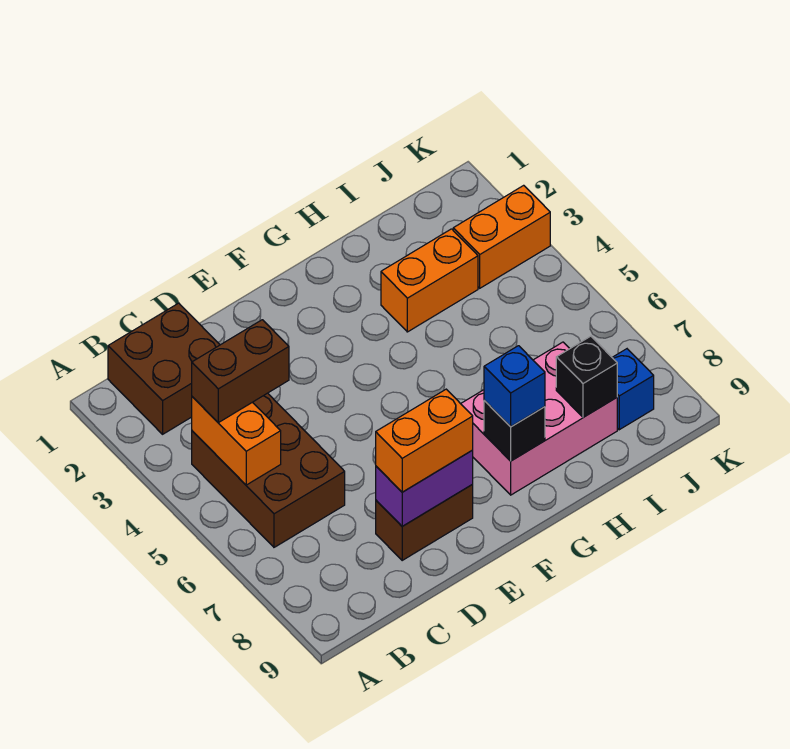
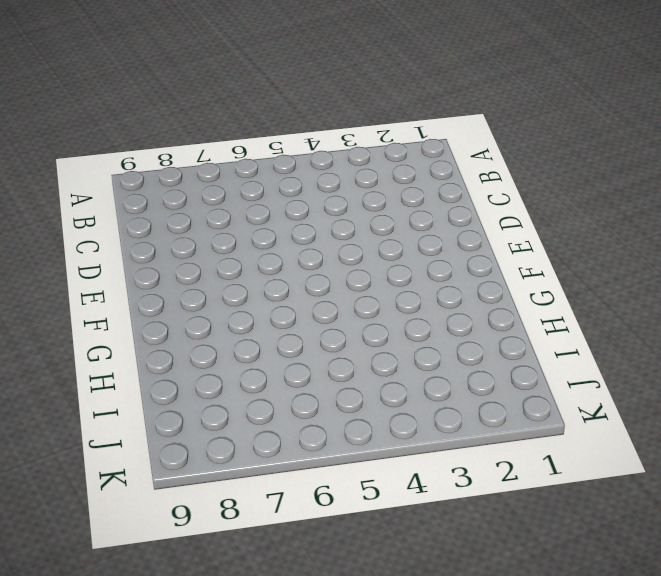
none -> brown 2x2 brick [108,303,220,434]
none -> brown 2x3 brick [192,393,345,547]
none -> brown 1x2 brick [376,484,473,560]

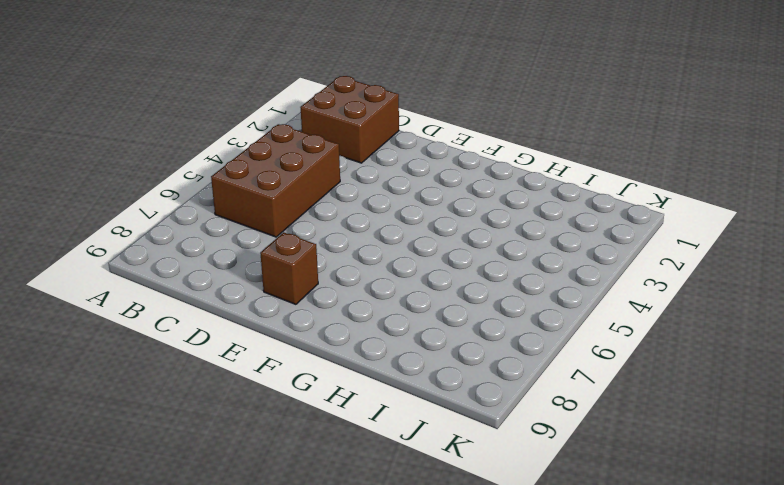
brown 1x1 brick [260,232,318,304] -> brown 1x2 brick [376,484,473,560]
none -> pink 2x3 brick [461,342,617,495]
none -> orange 1x2 brick [381,229,478,332]
none -> orange 1x2 brick [453,185,550,288]

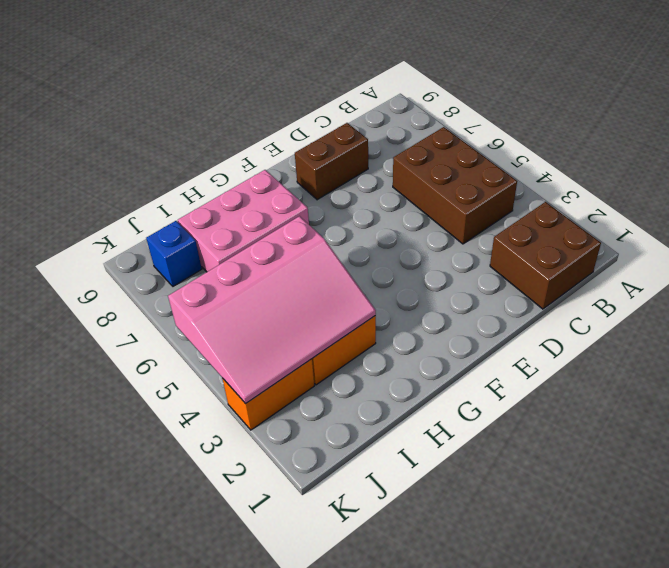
pink 3x4 slope [168,216,376,404] -> none
none -> orange 1x2 brick [192,397,281,485]
none -> purple 1x2 brick [376,450,473,526]
none -> black 1x1 brick [484,401,545,461]

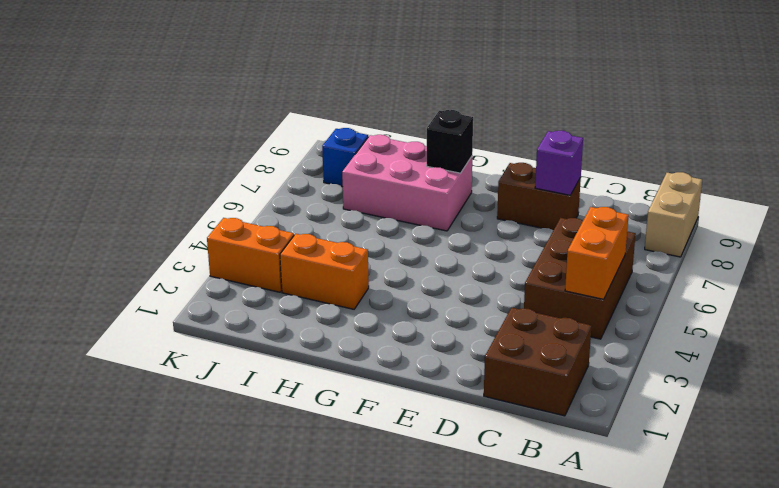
tan 1x2 brick [645,172,702,257] -> none
purple 1x1 brick [535,131,583,195] -> purple 1x2 brick [376,450,473,526]
none -> black 1x1 brick [556,336,617,417]
none -> brown 1x2 brick [192,320,289,423]
none -> orange 1x2 brick [376,389,473,492]

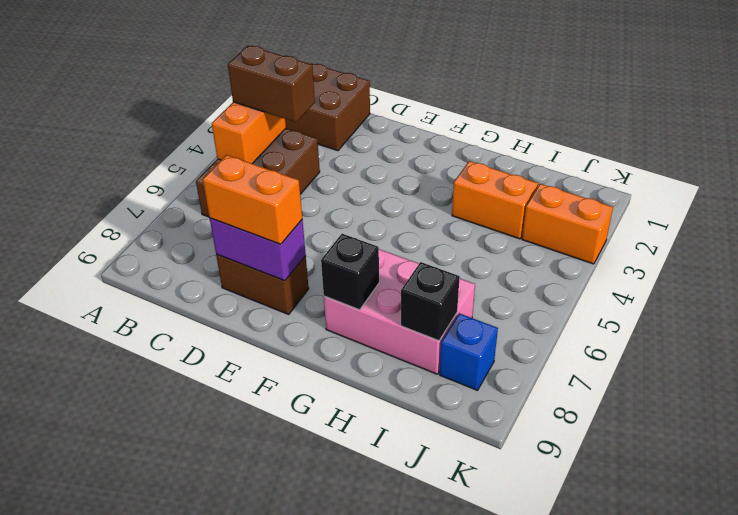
none -> blue 1x1 brick [484,346,545,427]

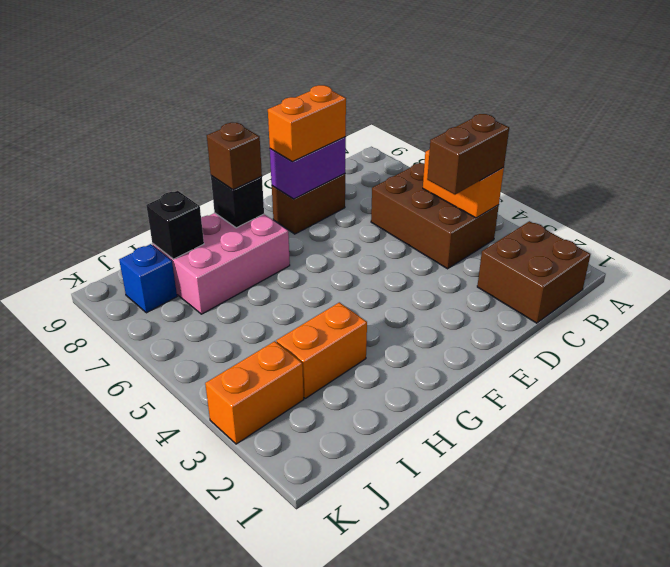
brown 1x1 brick [207,123,262,190] -> blue 1x1 brick [484,346,545,427]

